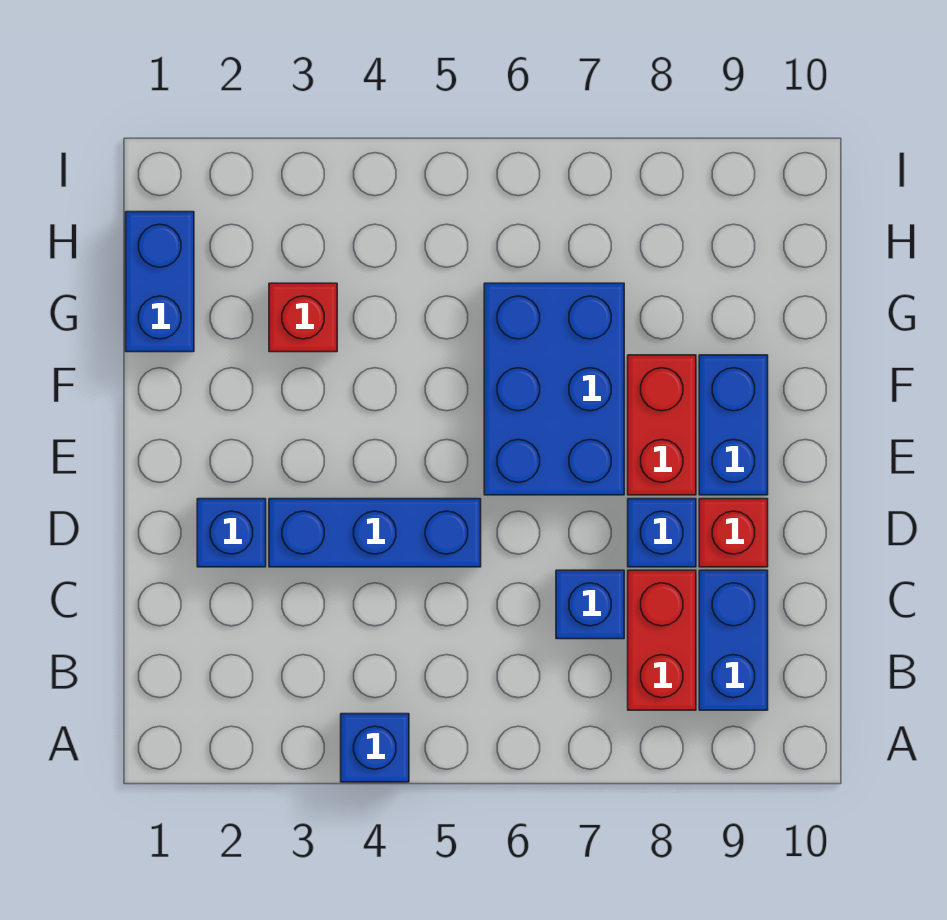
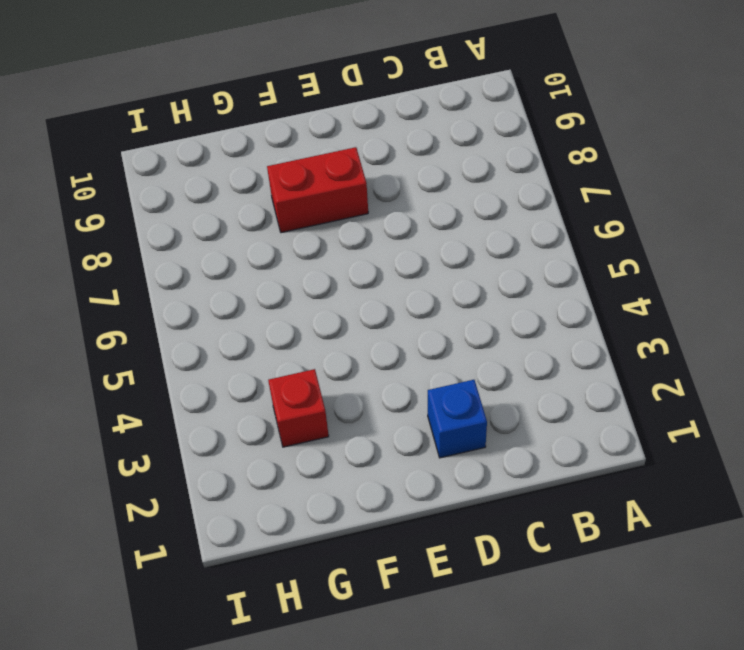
none -> blue 1x1 brick [341,714,409,782]
none -> red 1x2 brick [628,570,696,710]
none -> blue 1x2 brick [699,570,768,710]

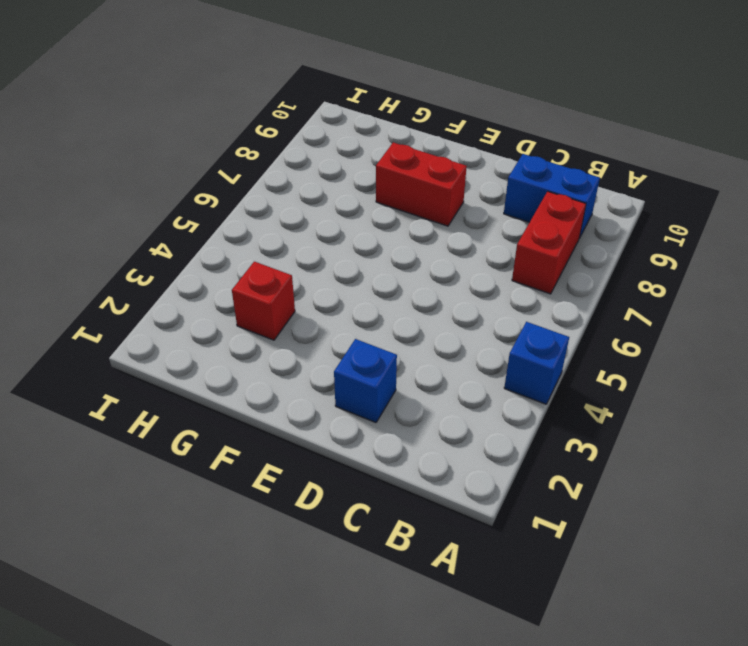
red 1x2 brick [512,191,586,294] -> red 1x2 brick turned to [628,570,696,710]
none -> blue 1x1 brick [556,570,624,639]
none -> blue 1x3 brick [269,499,481,567]
none -> blue 1x1 brick [628,499,696,567]

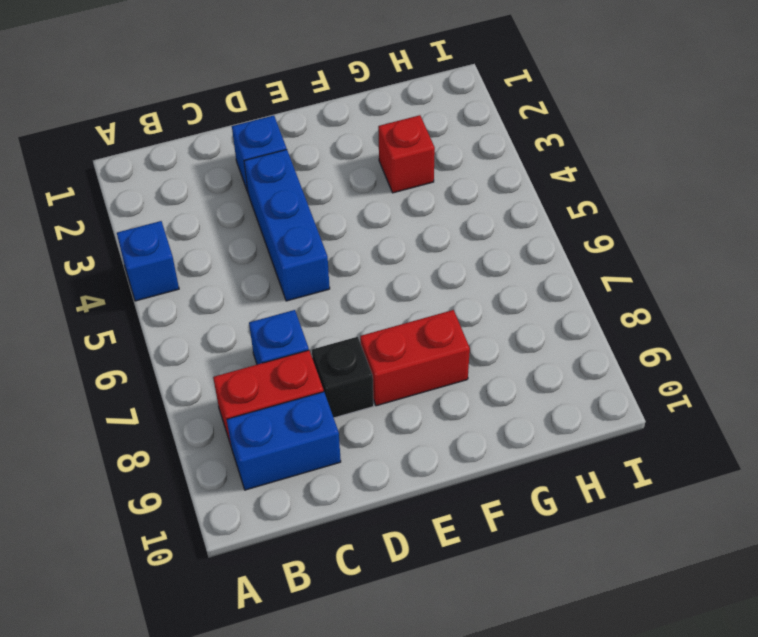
black 1x1 brick [312,337,374,418] -> blue 1x1 brick [628,499,696,567]
none -> red 1x1 brick [699,499,768,567]
none -> blue 2x3 brick [484,283,624,495]
none -> blue 1x2 brick [699,355,768,495]

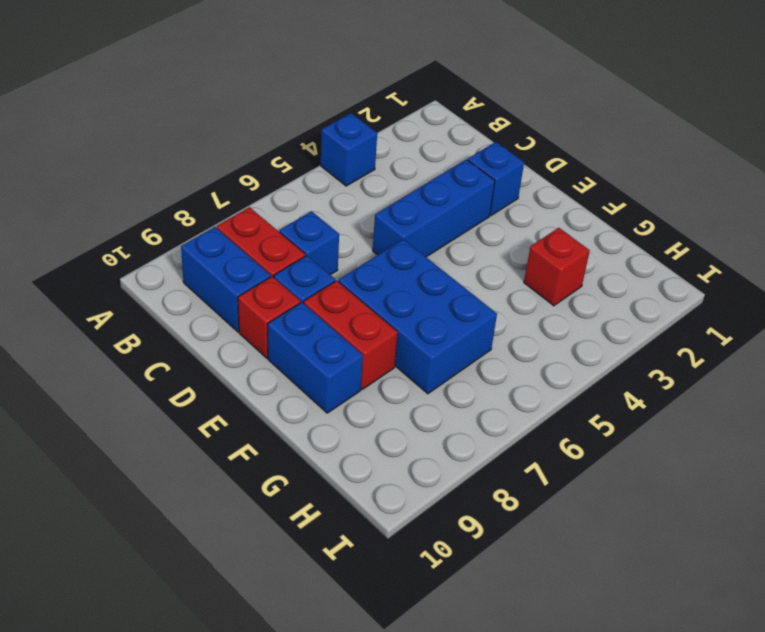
none -> blue 1x2 brick [126,212,194,352]

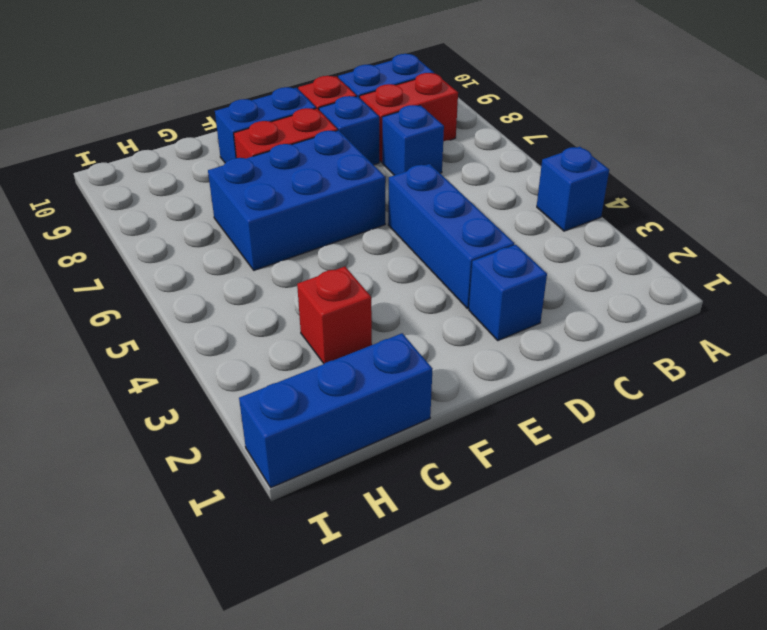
blue 1x3 brick [239,333,432,488] -> blue 1x2 brick [126,212,194,352]

